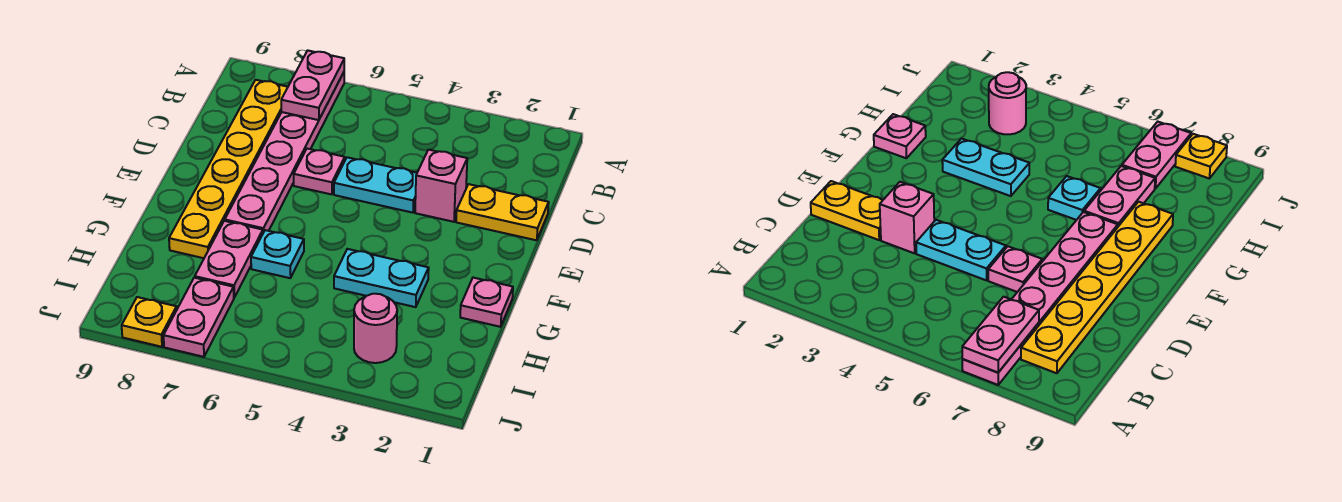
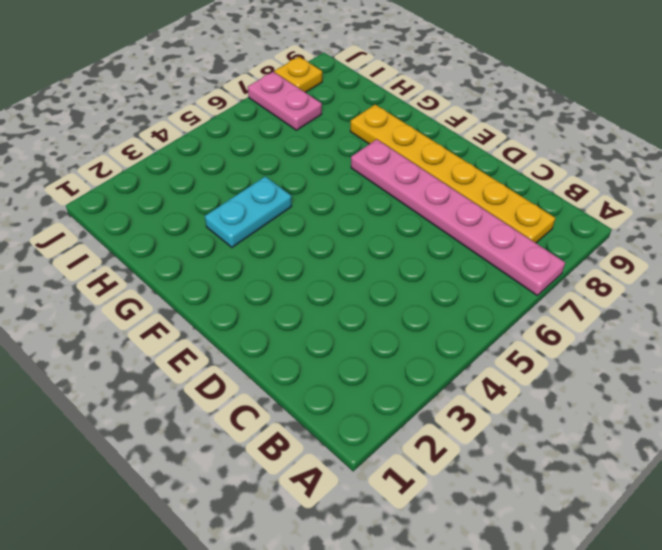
none -> yellow 1x2 plate [456,184,549,240]
none -> pink 1x1 brick [415,150,467,222]
none -> cyan 1x2 plate [334,157,417,213]

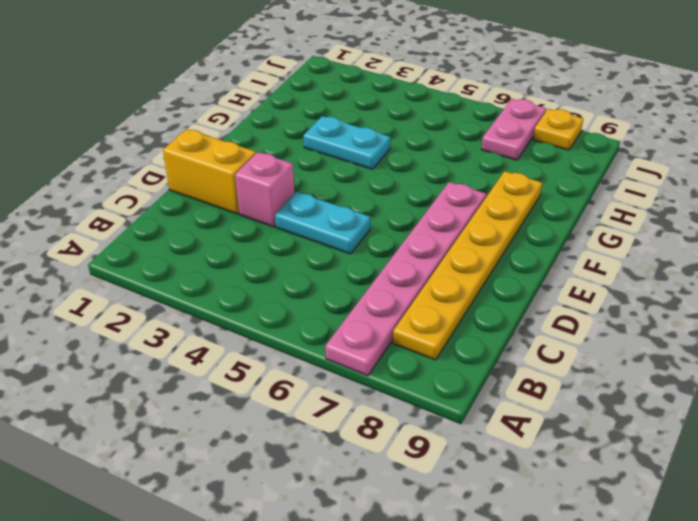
yellow 1x2 brick [163,129,256,214] -> yellow 1x2 plate [456,184,549,240]
none -> pink 1x1 plate [294,149,345,194]
none -> pink 1x1 plate [460,278,513,327]
none -> cyan 1x1 plate [251,230,304,278]

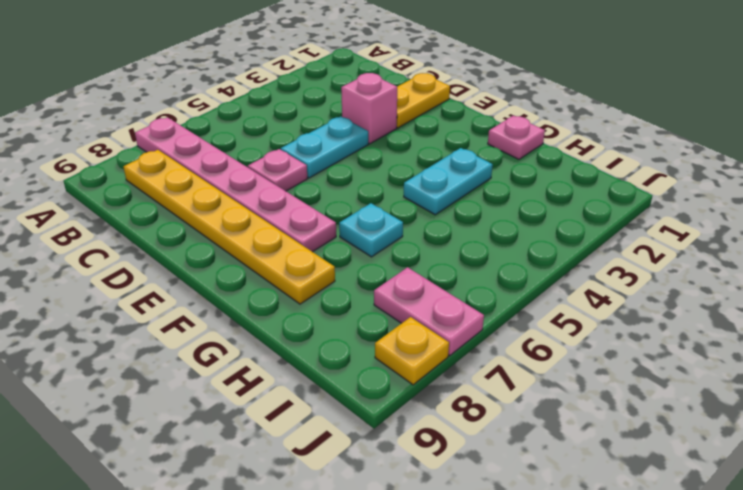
none -> pink 1x2 plate [195,221,263,297]
none -> pink 1x1 round brick [354,294,397,363]
none -> pink 1x2 plate [281,51,344,120]

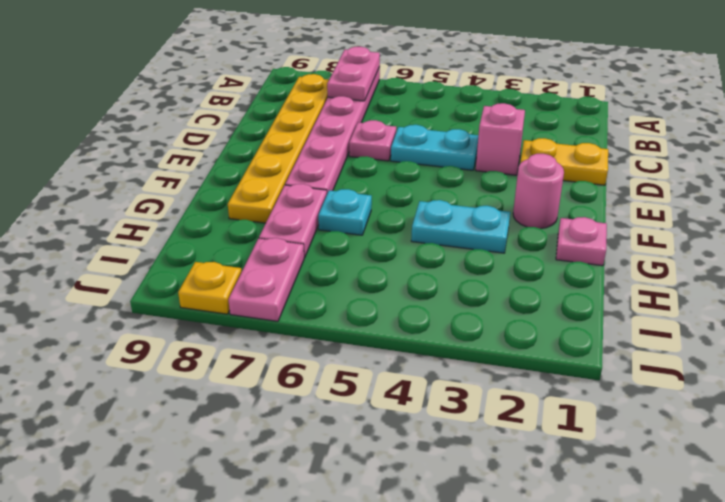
pink 1x1 round brick [513,154,564,229] -> pink 1x1 round brick moved to [354,294,397,363]

